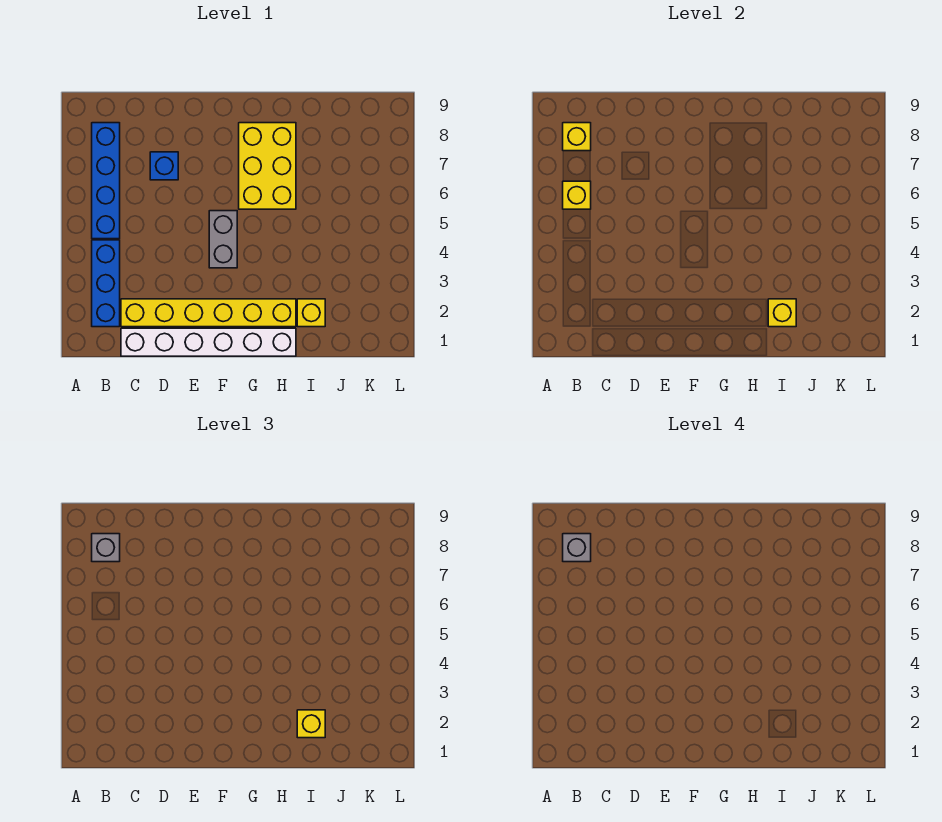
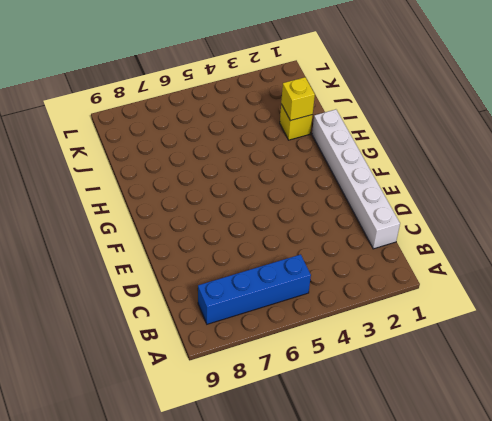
none -> blue 1x3 brick [92,240,120,327]
none -> yellow 1x6 brick [121,299,296,327]
none -> blue 1x1 brick [150,152,178,180]

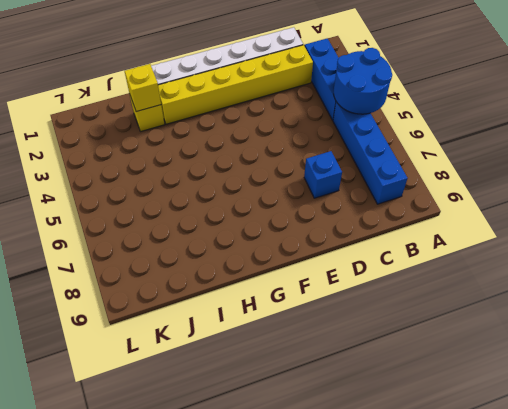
blue 2x2 round brick [334,48,392,114] -> none
none -> grey 1x2 brick [209,211,237,268]
none -> yellow 2x3 brick [239,123,296,209]
none -> yellow 1x1 brick [563,181,591,209]

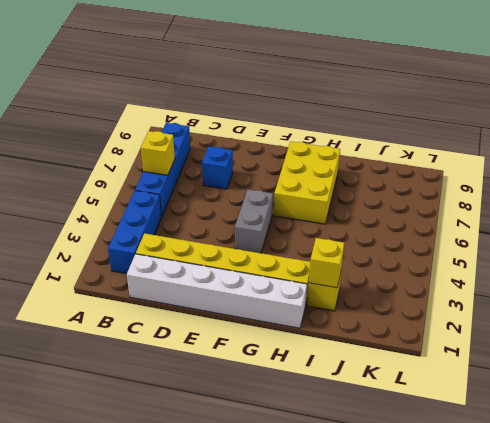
none -> yellow 1x1 brick [563,123,591,151]
none -> grey 1x1 brick [92,534,120,562]
none -> yellow 1x1 brick [297,710,325,738]

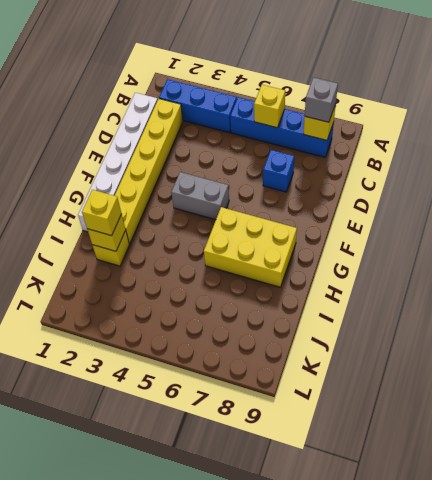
none -> grey 1x1 brick [563,534,591,562]

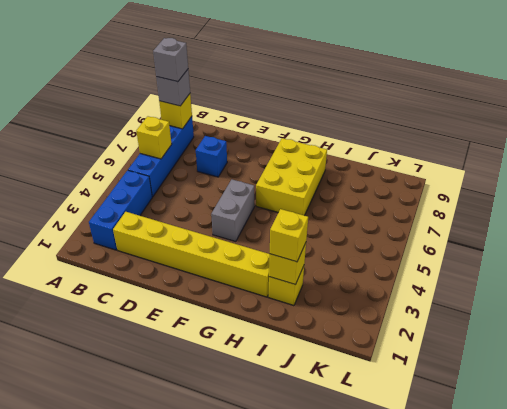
none -> white 1x6 brick [121,328,296,356]

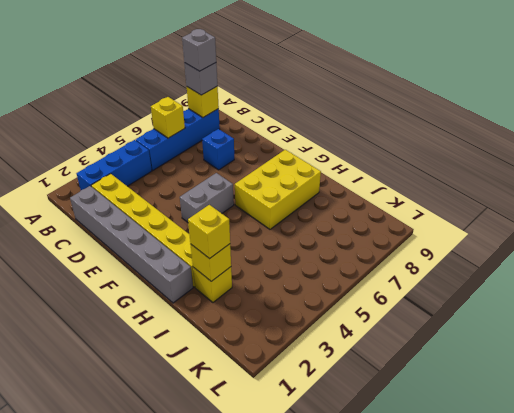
grey 1x6 brick [70,186,193,303] -> white 1x6 brick [121,328,296,356]

